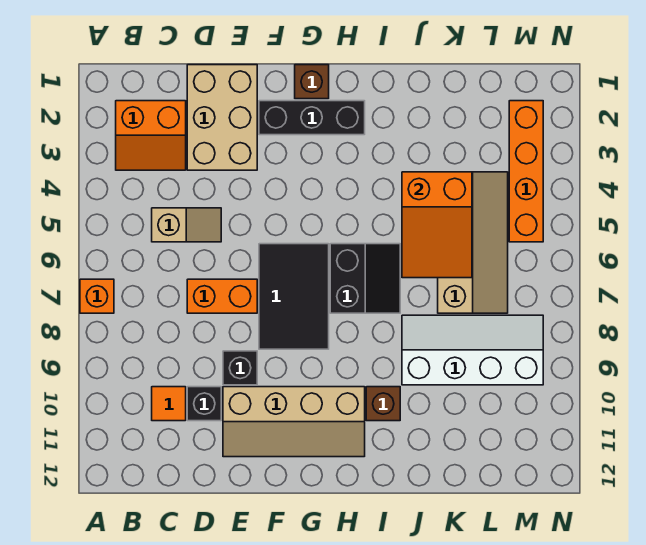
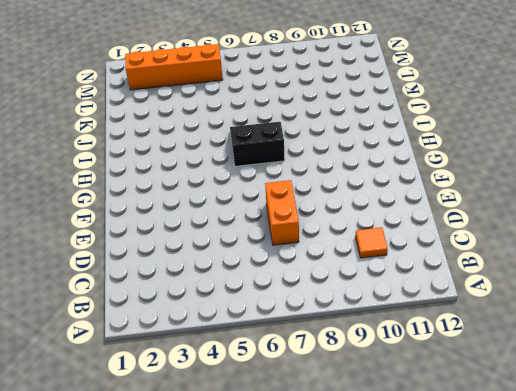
none -> orange 1x1 brick [80,279,114,313]
none -> orange 2x2 slope [116,101,186,170]
none -> tan 1x2 slope [152,208,221,242]

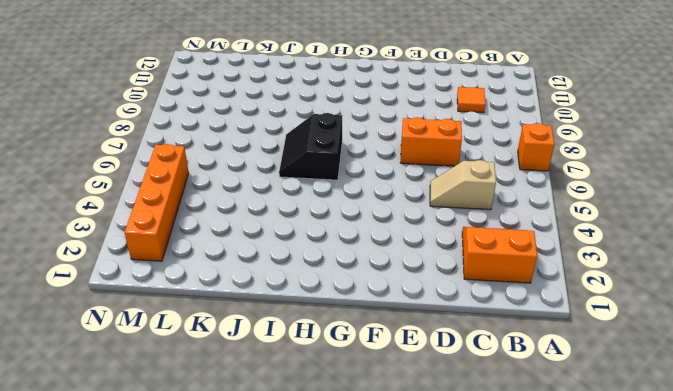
none -> tan 2x3 brick [187,65,257,170]
none -> black 1x1 brick [187,387,221,421]
none -> black 1x1 brick [223,351,257,385]

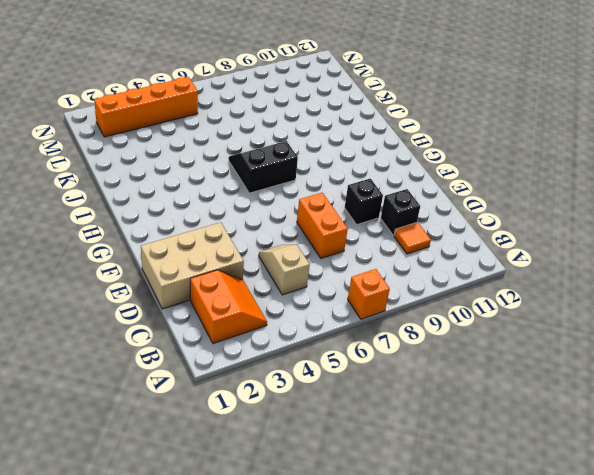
none -> tan 2x4 slope [223,387,365,457]
none -> black 1x3 brick [259,101,365,135]
none -> black 2x3 tile [259,244,329,349]

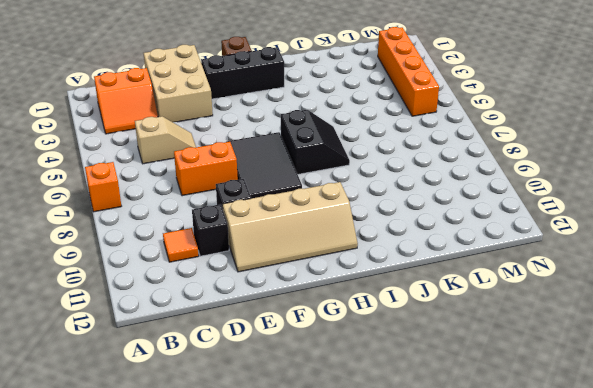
none -> brown 1x1 brick [366,387,400,421]
none -> white 2x4 slope [402,315,543,385]
none -> tan 2x4 slope [438,172,508,313]

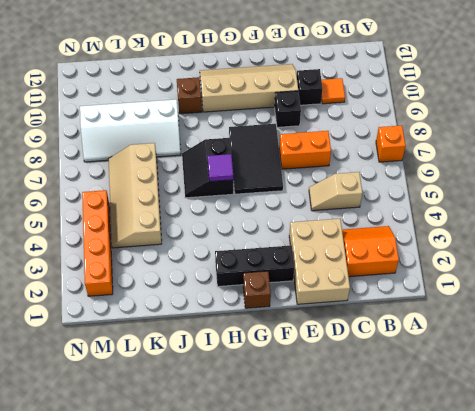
purple 1x1 tile [207,154,233,182] -> none
none -> orange 2x3 slope [402,172,472,278]

